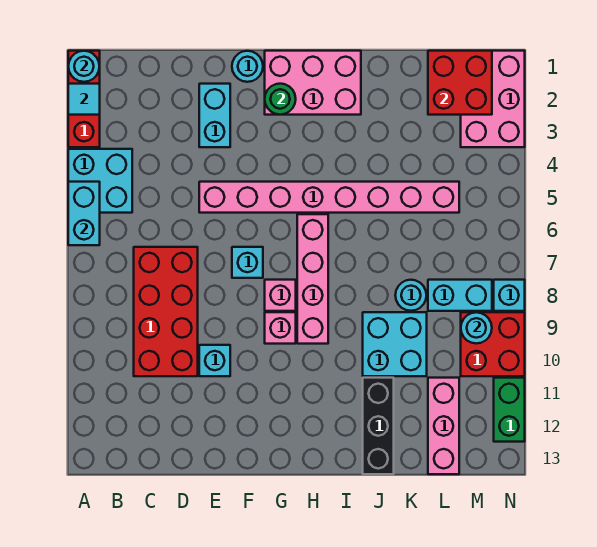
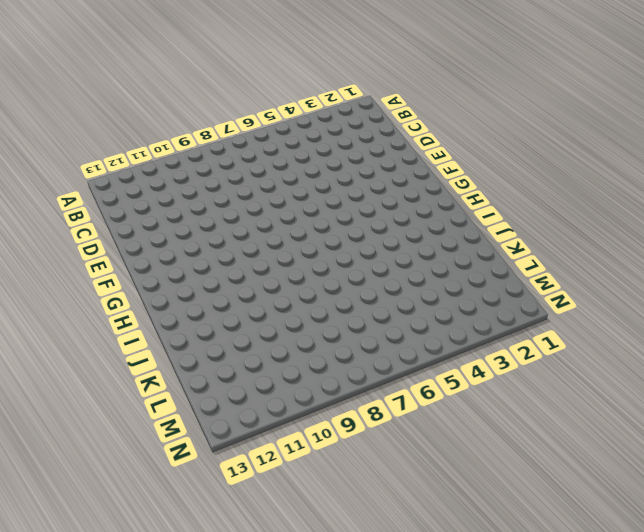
none -> red 1x3 brick [68,51,100,147]
none -> cyan 2x2 brick [68,149,132,213]
none -> red 2x4 brick [134,247,198,376]

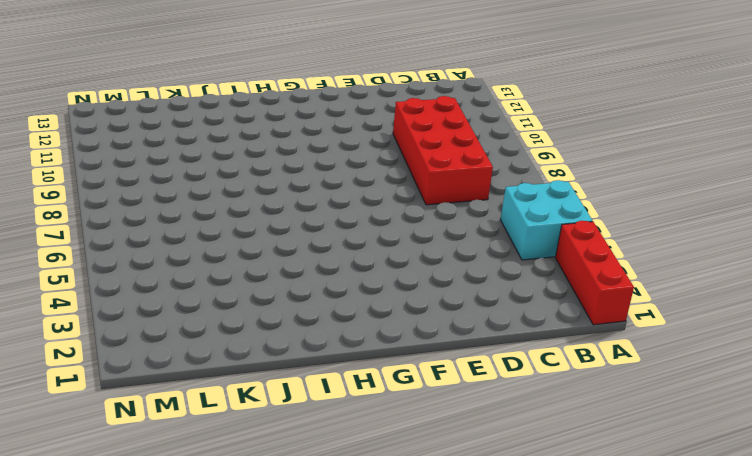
none -> cyan 1x2 brick [199,84,230,147]
none -> pink 1x8 brick [199,182,459,213]
none -> cyan 1x1 brick [199,345,230,376]

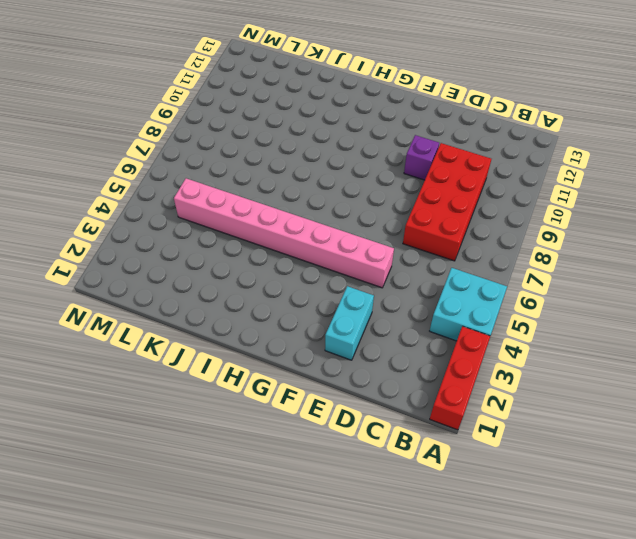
purple 1x1 brick [404,135,439,180] -> cyan 1x1 brick [199,345,230,376]
none -> cyan 1x1 round brick [232,51,263,82]
none -> cyan 1x1 brick [232,247,263,278]
none -> pink 2x3 brick [265,51,361,115]

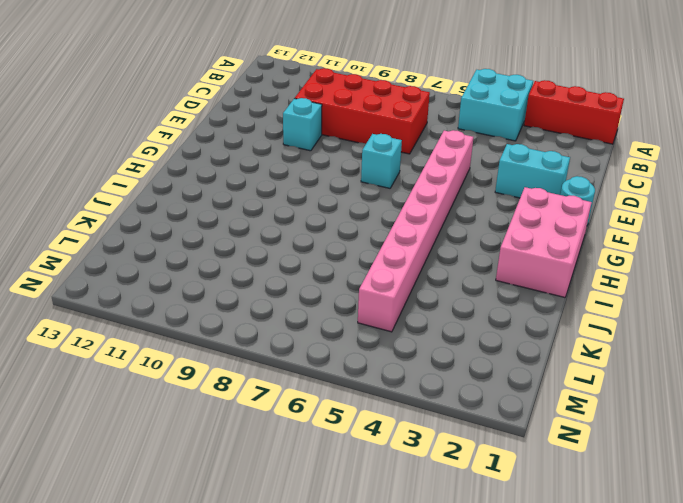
none -> pink 1x1 brick [265,280,296,311]
none -> pink 1x1 brick [265,312,296,344]
none -> pink 1x4 brick [297,214,328,344]

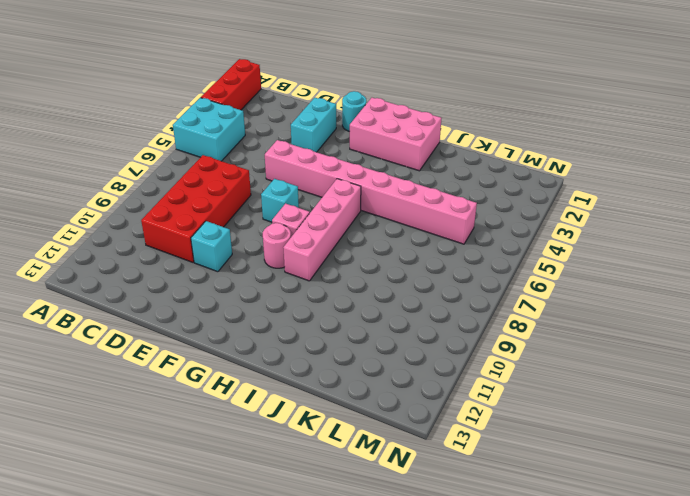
pink 1x1 round brick [263,223,291,268] -> pink 1x1 brick [265,312,296,344]
none -> cyan 2x2 brick [363,312,427,376]
none -> black 1x3 brick [363,378,394,474]
none -> cyan 1x1 round brick [395,280,426,311]

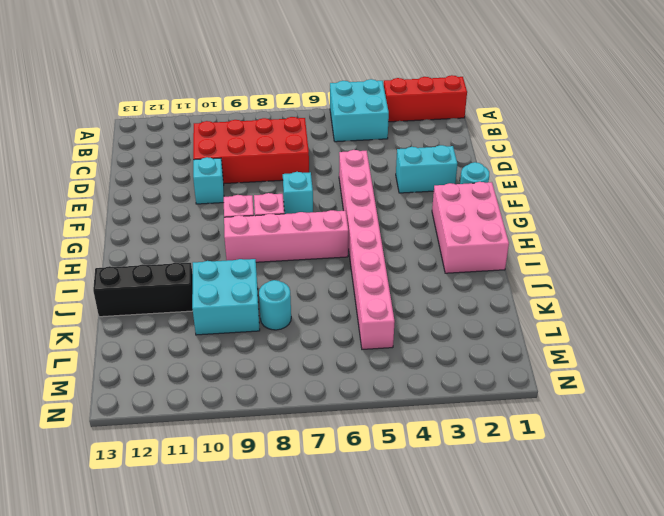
none -> cyan 1x2 brick [428,280,492,311]
none -> pink 1x3 brick [428,378,459,474]
none -> pink 2x3 brick [461,51,525,147]

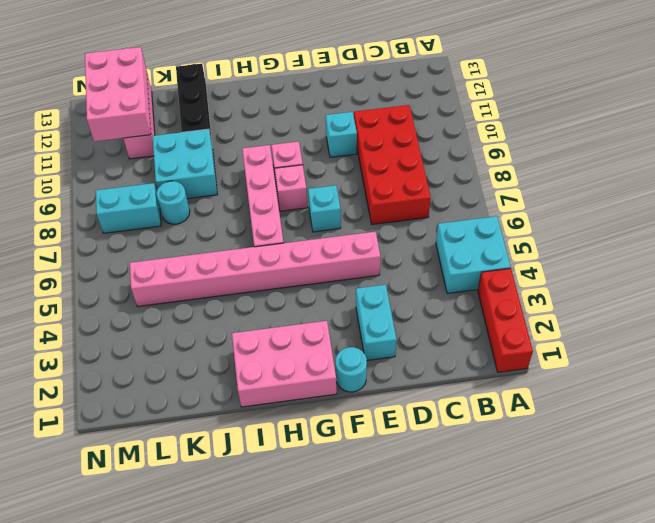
pink 2x3 brick [85,47,151,141] -> pink 2x3 brick moved to [461,51,525,147]
none -> red 2x2 brick [461,312,525,376]
none -> cyan 1x1 brick [494,280,525,311]
none -> green 1x2 brick [494,378,525,442]

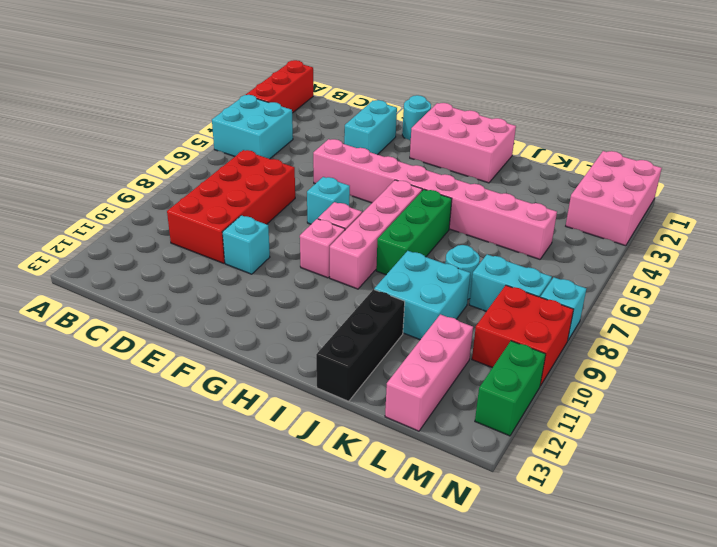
green 1x3 brick [376,189,452,275] -> none
none -> cyan 1x1 round brick [68,51,99,82]
none -> cyan 1x1 tile [68,84,100,115]
none -> cyan 1x2 brick [68,182,100,245]

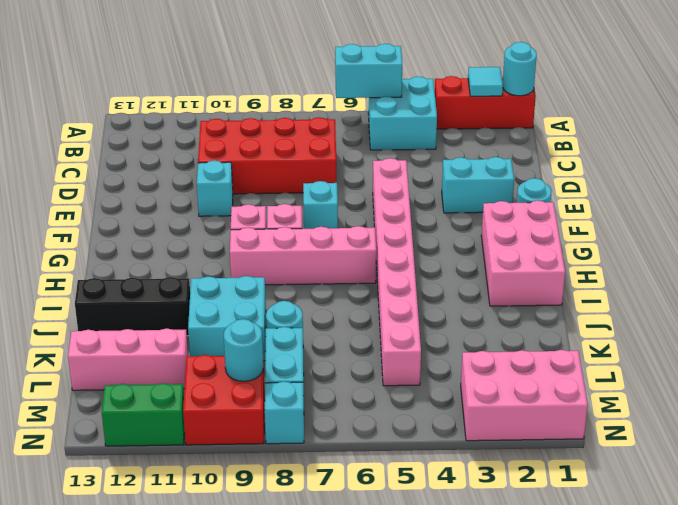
none -> green 1x1 round brick [265,84,296,115]
none -> red 2x2 brick [428,51,492,115]

